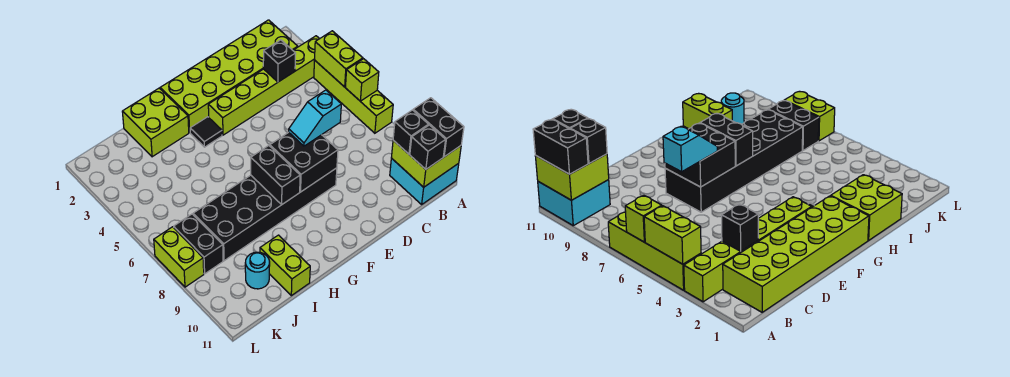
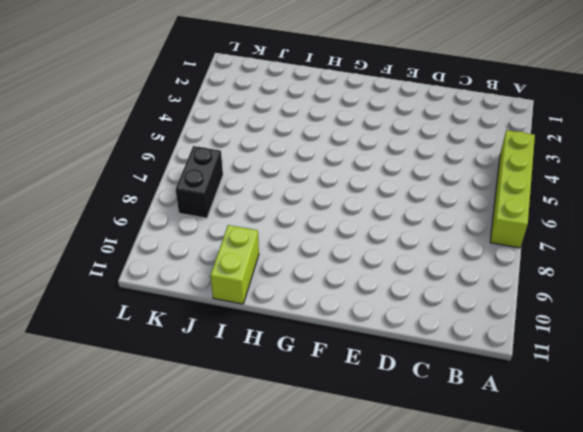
none -> lime 1x6 brick [208,36,319,135]
none -> cyan 2x2 brick [390,158,459,204]
none -> lime 2x6 brick [160,20,298,132]

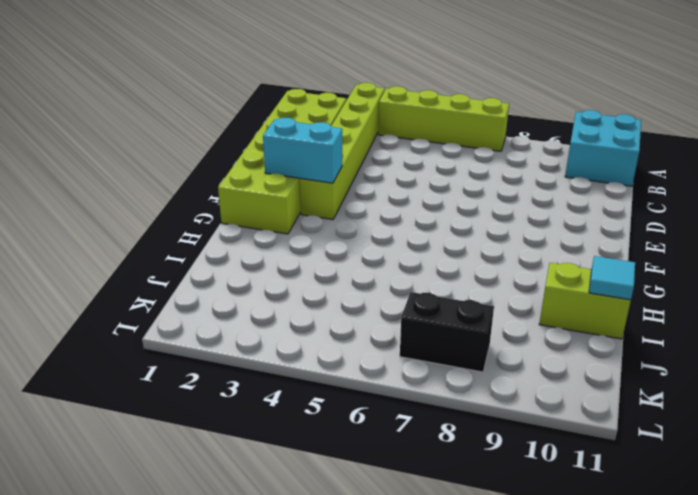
cyan 1x2 brick [263,118,342,183] -> none
cyan 1x1 tile [589,256,635,300] -> none
none -> black 2x6 brick [193,168,337,261]
none -> black 1x1 tile [190,117,222,147]
none -> lime 2x2 brick [122,88,189,157]

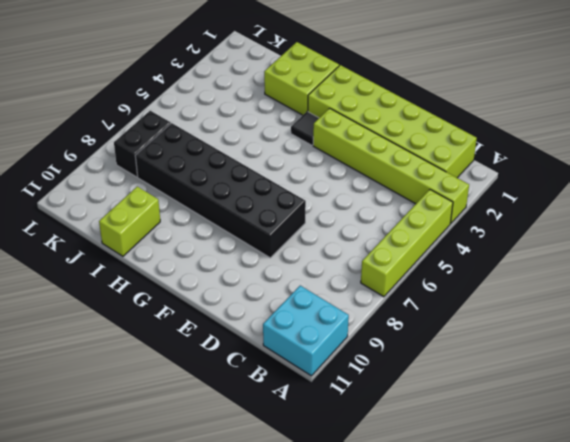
none -> cyan 1x1 round brick [245,252,270,289]
none -> lime 1x2 brick [154,227,204,287]
none -> lime 1x2 brick [315,31,363,87]

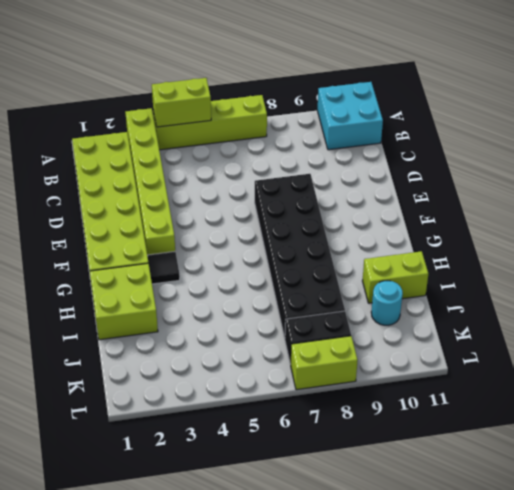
none -> lime 1x1 brick [345,59,379,101]
none -> lime 2x2 brick [391,140,461,187]
none -> black 1x1 brick [263,40,296,82]

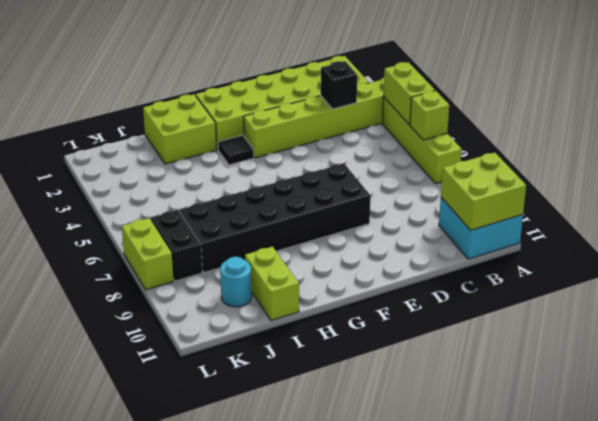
none -> black 2x2 brick [270,132,338,192]
none -> black 1x2 brick [251,146,300,204]
none -> black 1x2 brick [413,98,464,157]

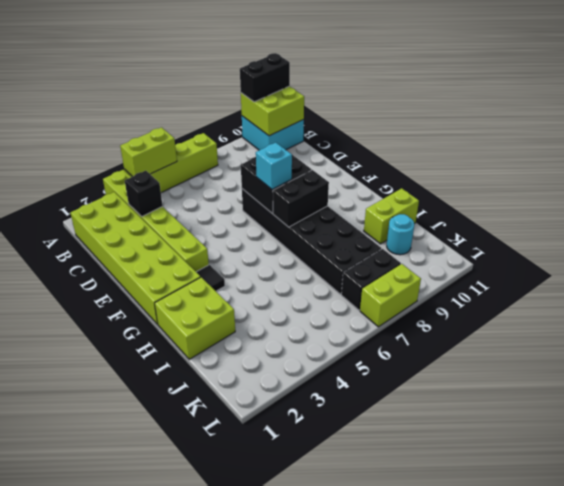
cyan 1x1 brick [256,143,292,189] -> none
none -> lime 1x1 brick [345,59,379,101]
none -> black 1x1 brick [393,110,428,154]
none -> black 1x1 brick [410,125,446,170]

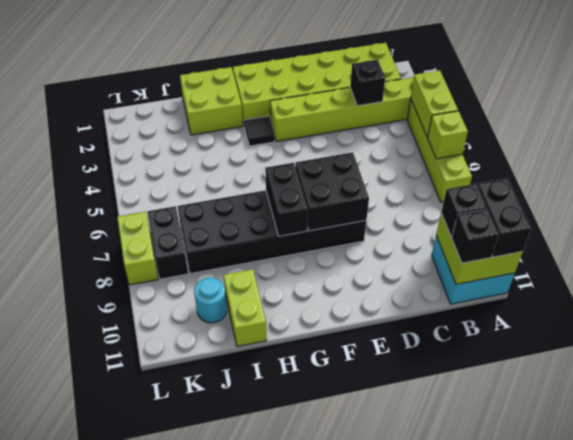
none -> cyan 1x2 slope [289,90,341,146]

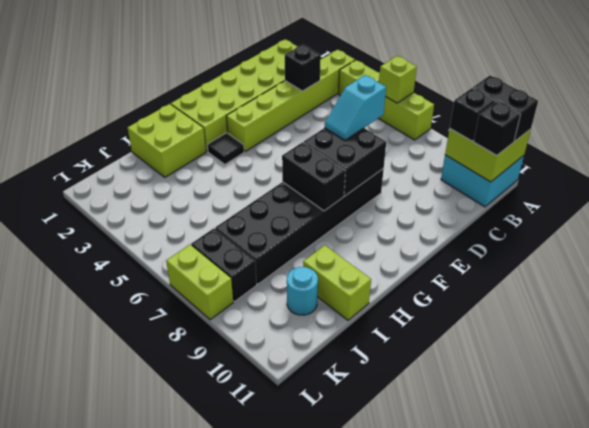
none -> lime 1x2 brick [315,31,363,87]

